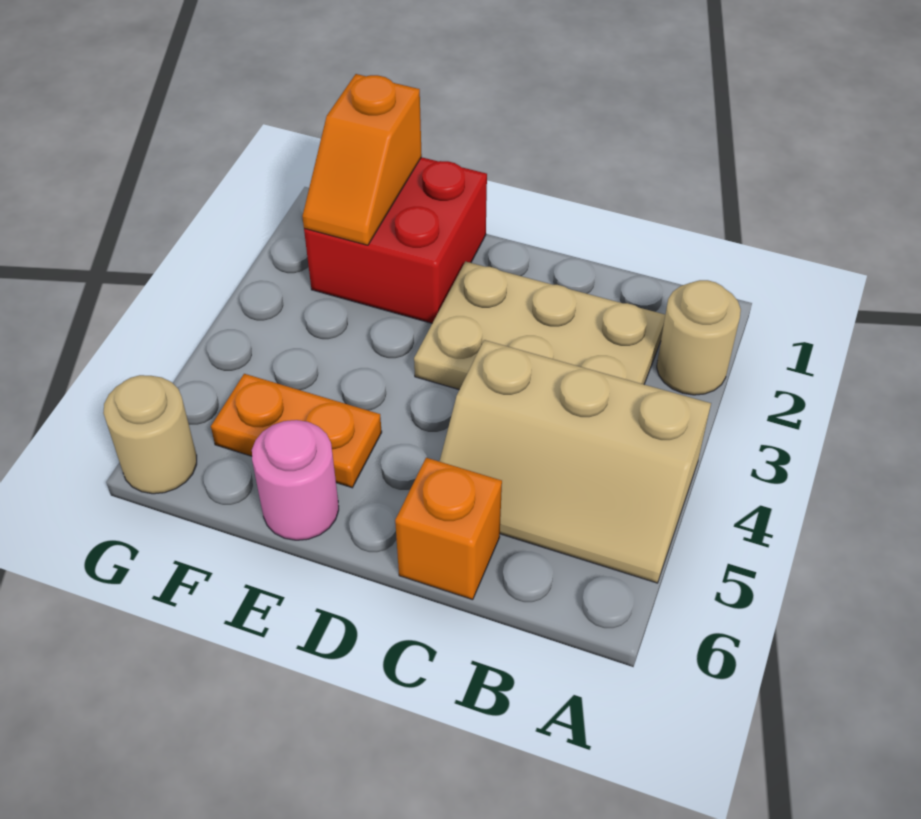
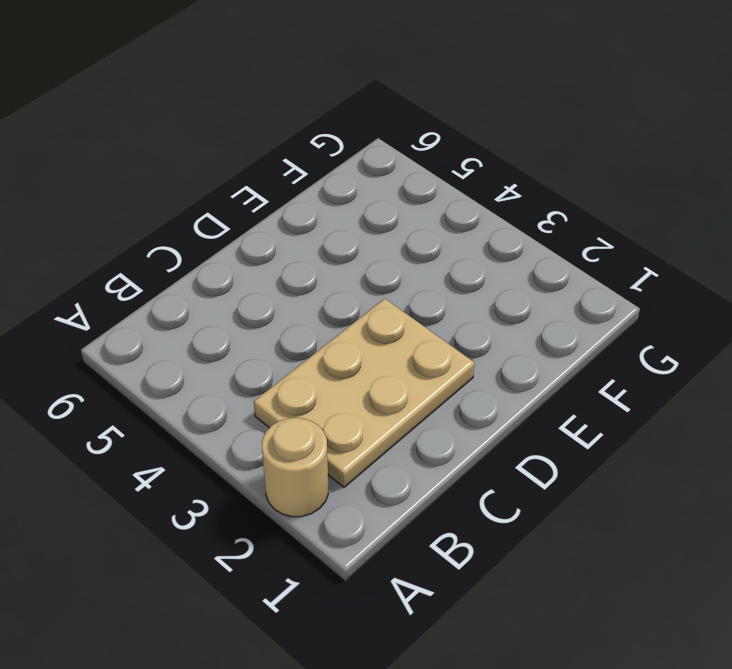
none -> tan 2x3 slope [439,340,711,583]
none -> orange 1x1 brick [395,458,502,600]

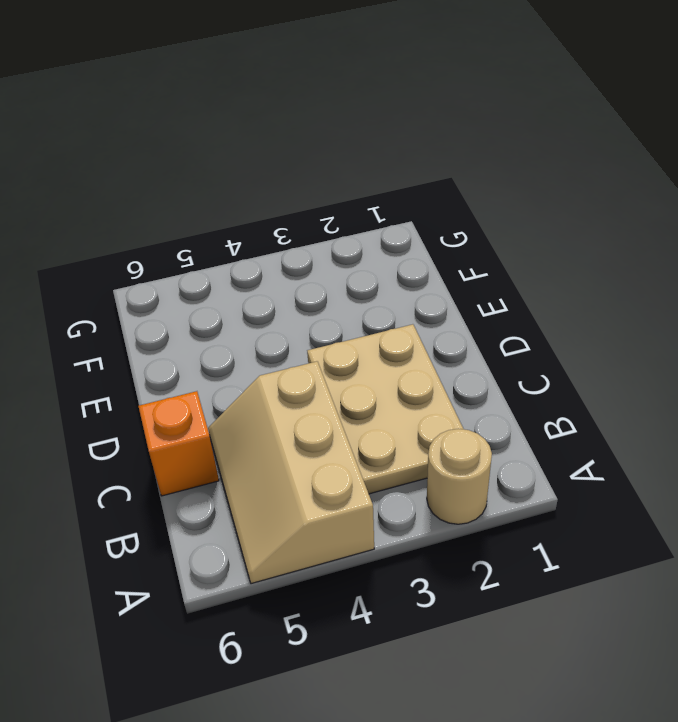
none -> red 2x2 brick [304,157,487,323]
none -> orange 1x2 plate [211,374,382,488]

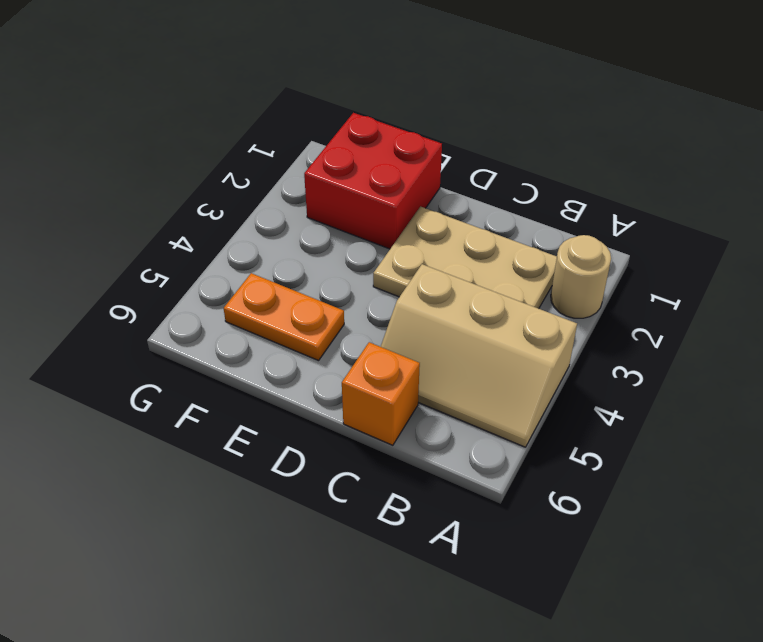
none -> pink 1x1 round brick [252,420,339,540]
none -> tan 1x1 round brick [103,375,197,494]

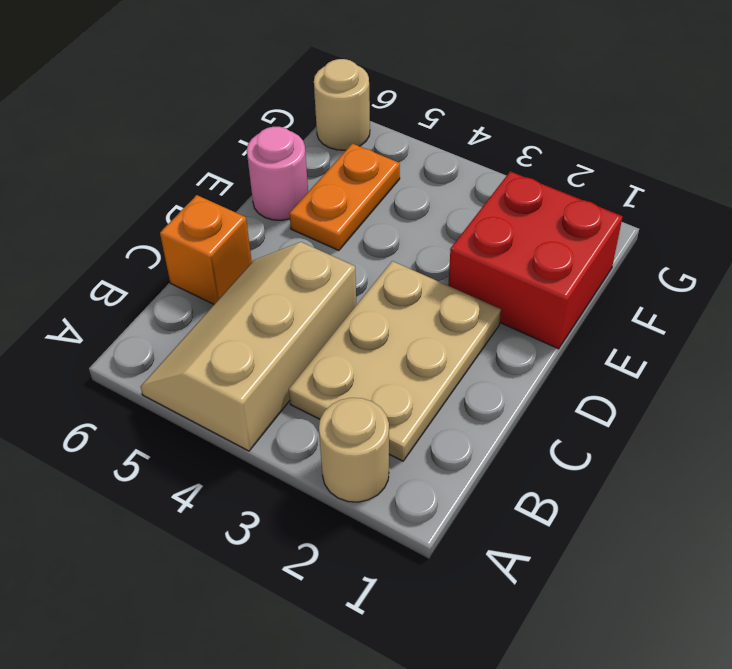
none -> orange 1x2 slope [302,74,422,245]

